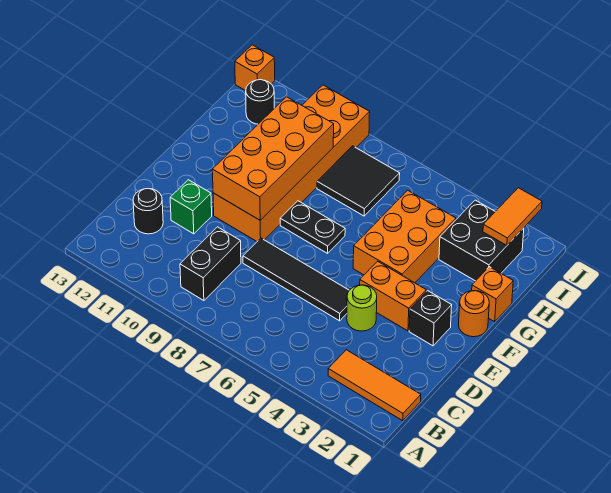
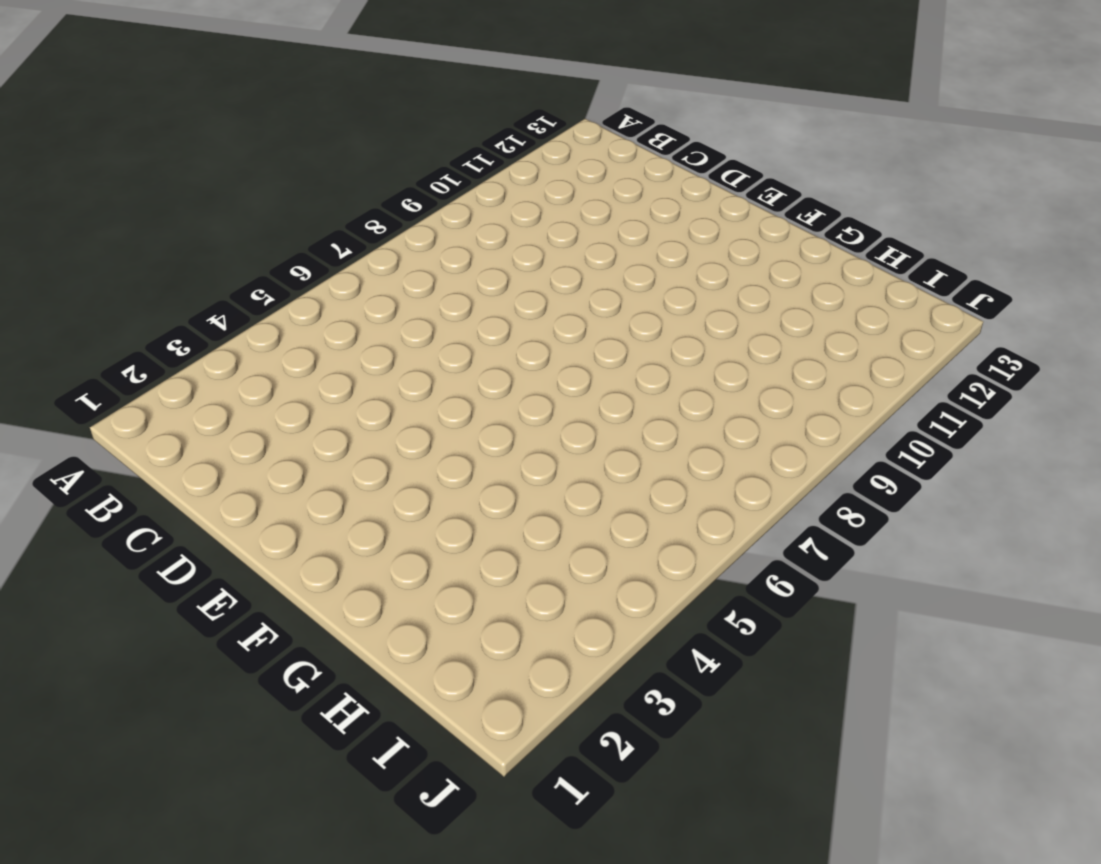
none -> orange 1x3 tile [328,350,421,421]
none -> black 1x2 brick [180,227,241,301]
none -> black 1x1 round brick [133,189,163,234]

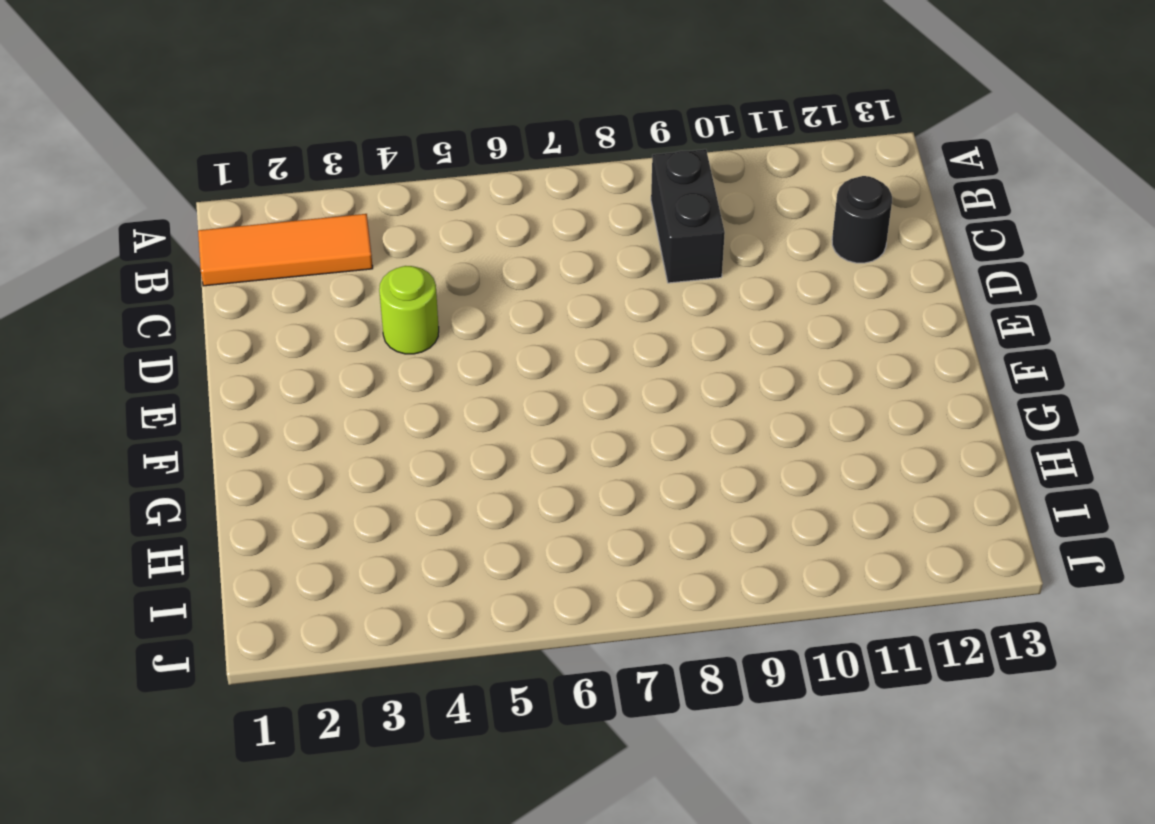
none -> black 1x4 tile [243,238,349,321]
none -> green 1x1 brick [170,180,212,234]
none -> black 1x1 brick [409,291,452,346]

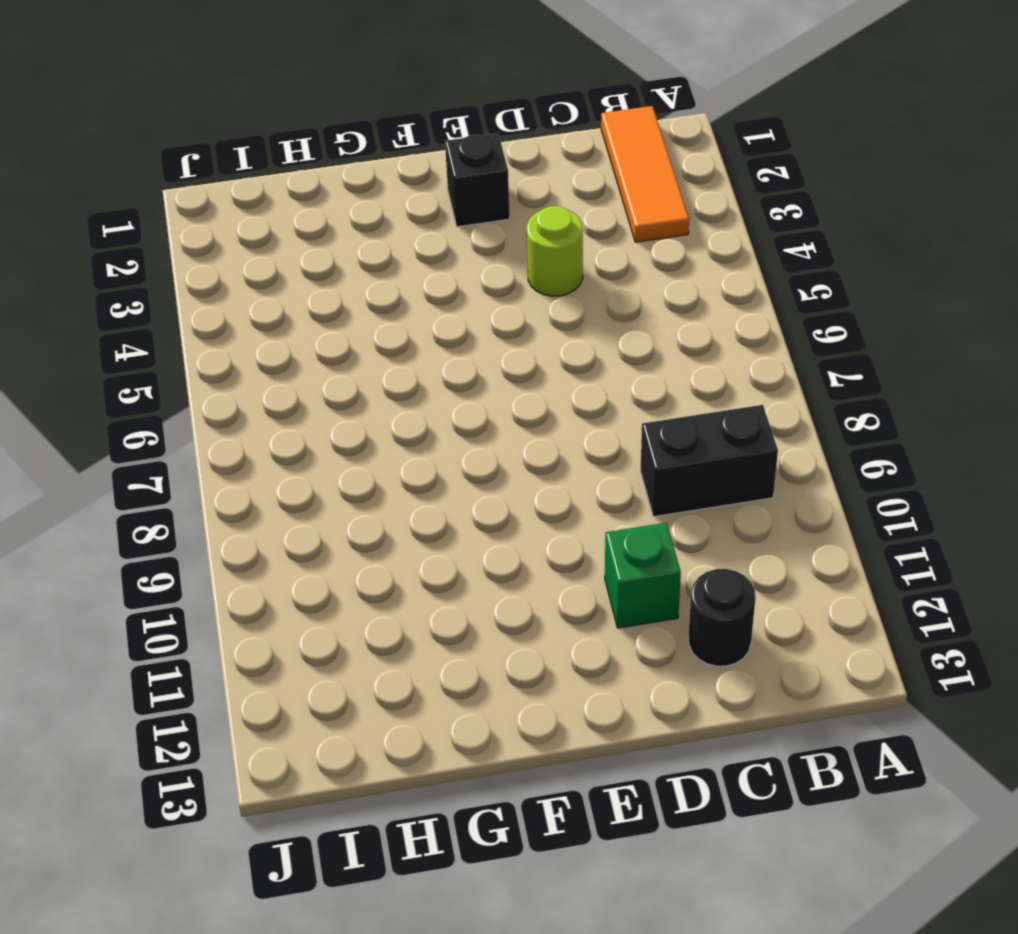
none -> black 1x4 tile [243,238,349,321]
none -> orange 1x2 brick [360,261,426,331]
none -> orange 2x6 brick [213,85,370,241]

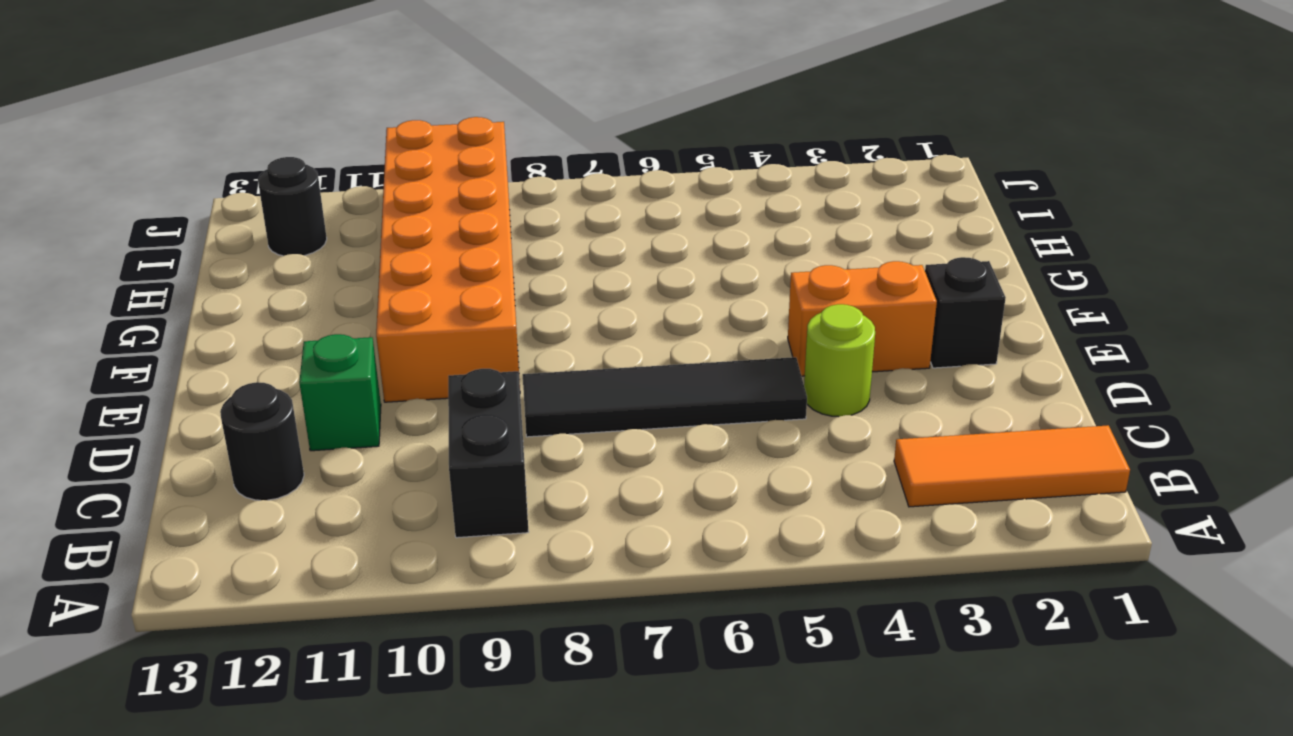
none -> orange 1x1 round brick [459,291,489,337]
none -> orange 2x3 brick [353,190,456,283]
none -> black 1x2 plate [280,201,345,253]

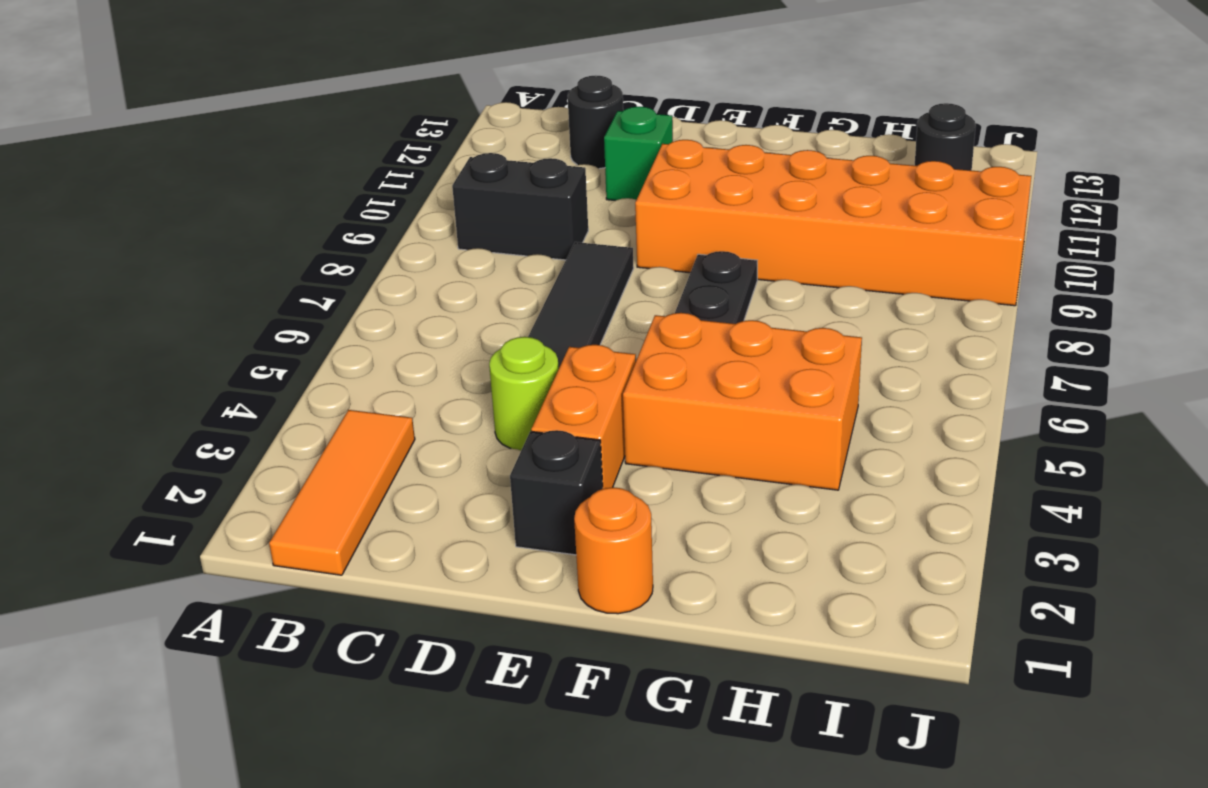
none -> orange 1x1 brick [472,267,513,322]
none -> black 2x2 brick [439,200,524,281]
none -> black 2x2 tile [317,146,400,216]

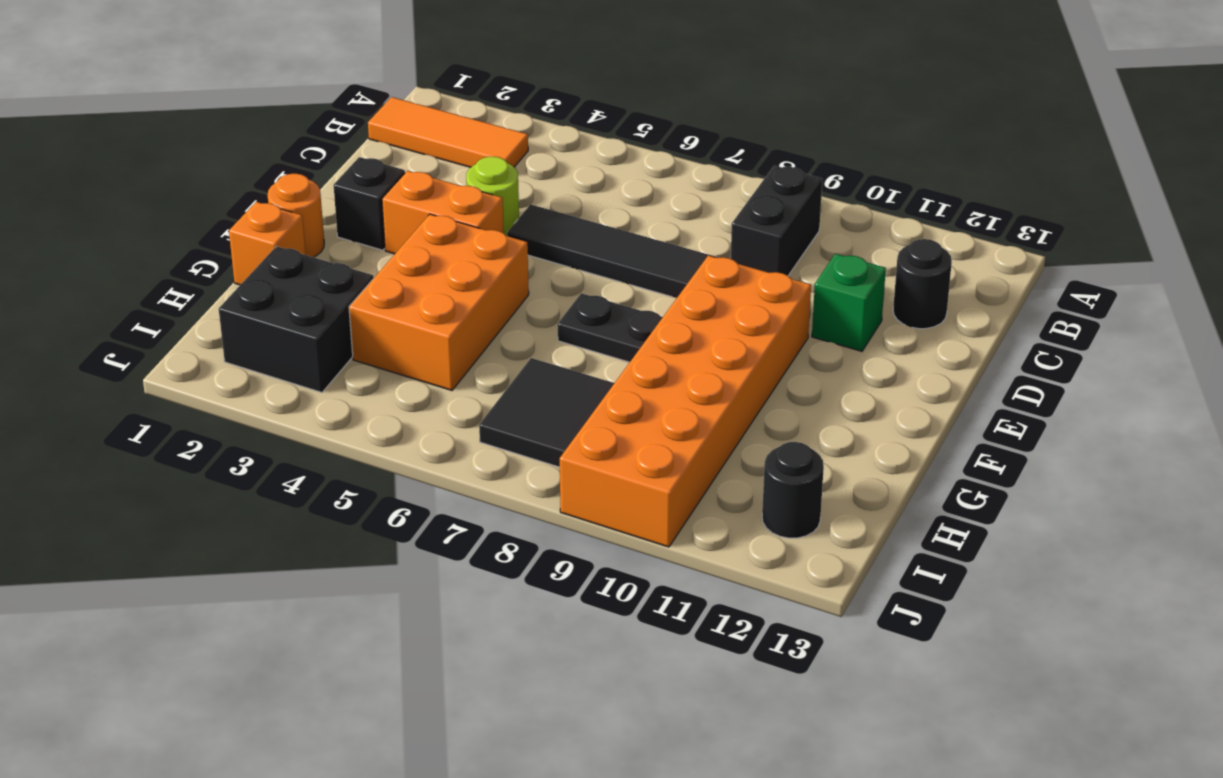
none -> orange 1x1 brick [235,45,275,91]
none -> orange 2x4 brick [212,97,334,220]
none -> orange 1x2 tile [483,188,542,245]

